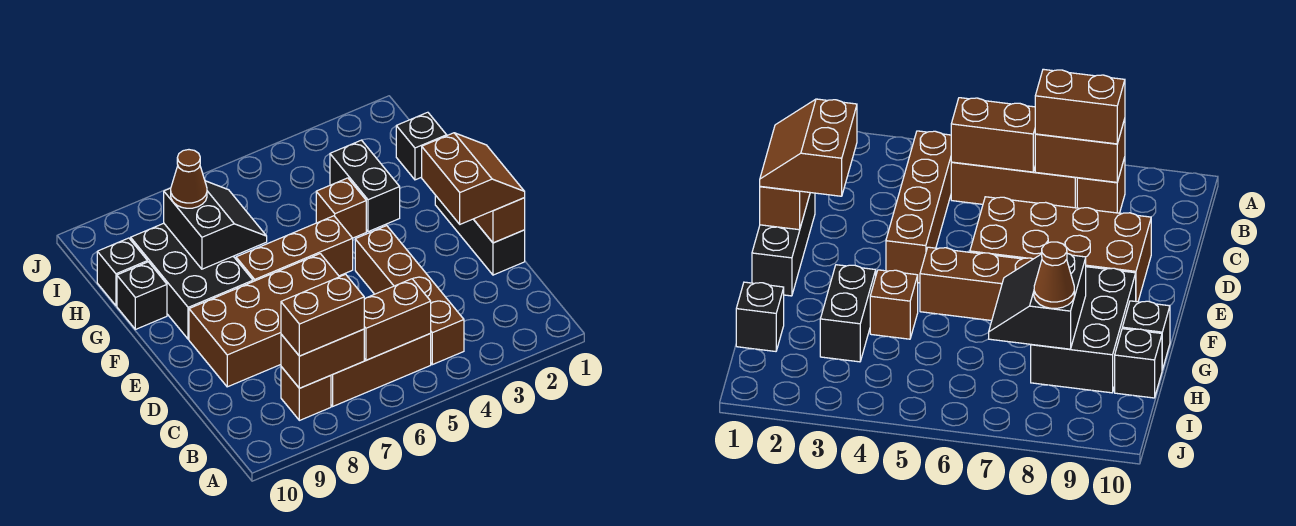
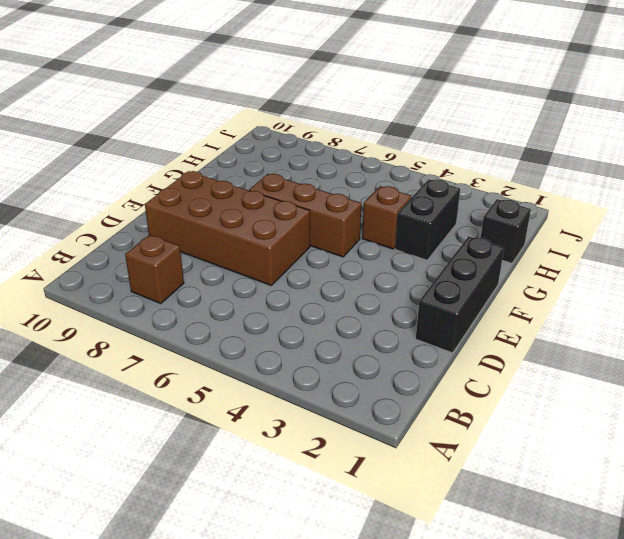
none -> brown 1x4 brick [355,226,464,365]
none -> brown 1x3 brick [331,334,431,406]
none -> black 2x3 brick [131,223,253,339]

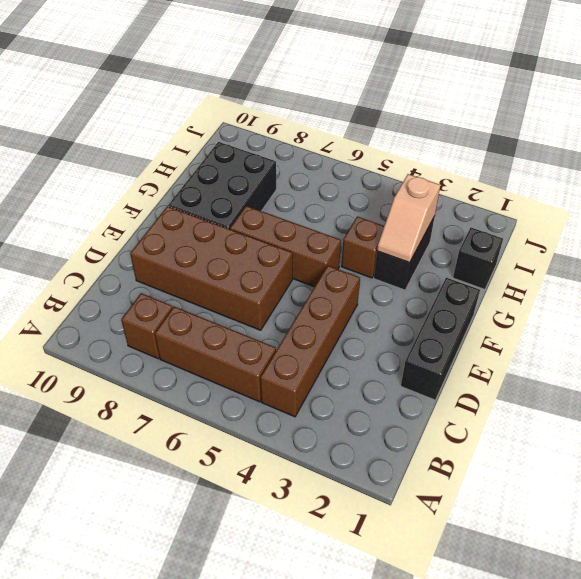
tan 1x2 slope [377,174,440,263] -> none
none -> black 1x1 brick [117,262,167,329]
none -> black 1x1 brick [97,238,148,306]
none -> brown 1x2 brick [364,279,431,360]

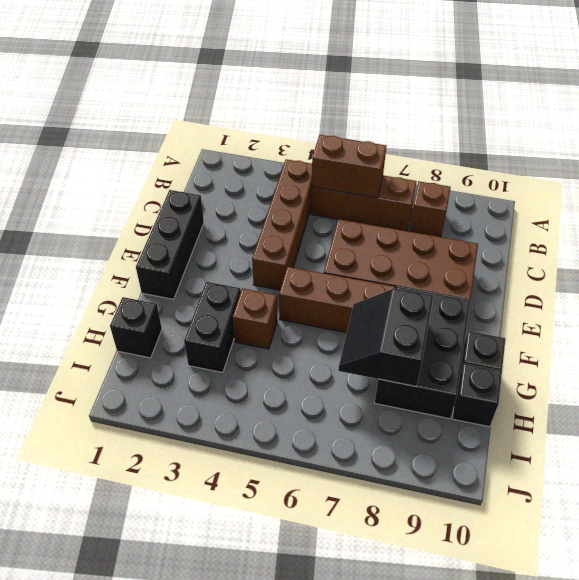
none -> brown 1x2 brick [281,329,364,388]
none -> brown 1x2 brick [474,198,525,243]
none -> brown 1x2 brick [281,274,364,356]

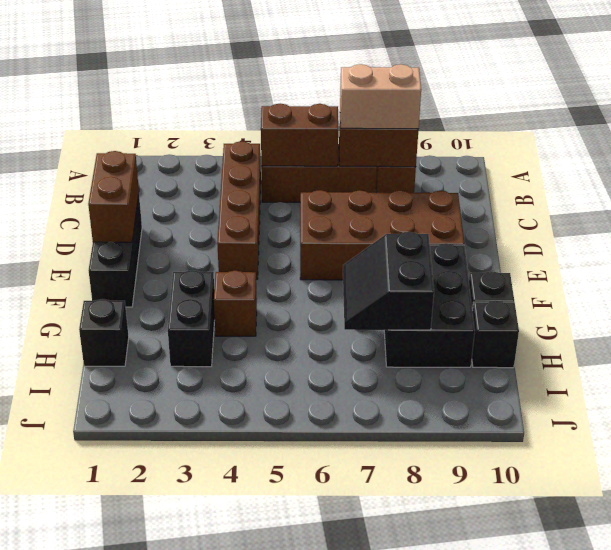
tan 1x2 brick [340,64,421,129] -> brown 1x2 brick [281,274,364,356]
none -> brown 1x3 brick [236,216,353,282]
none -> brown 2x2 slope [422,133,525,224]
none -> brown 1x1 cone [171,150,207,208]

